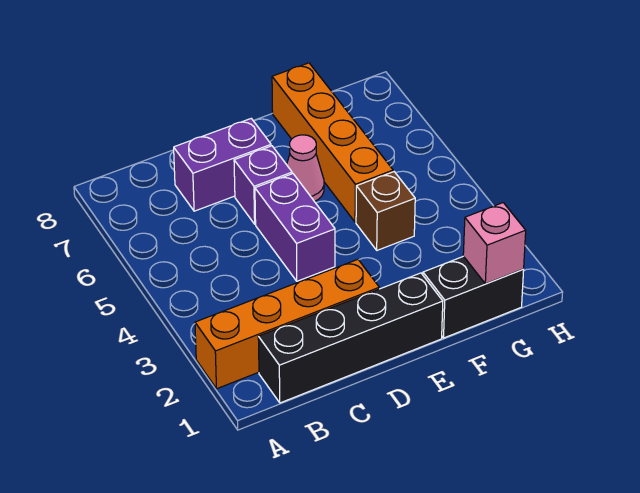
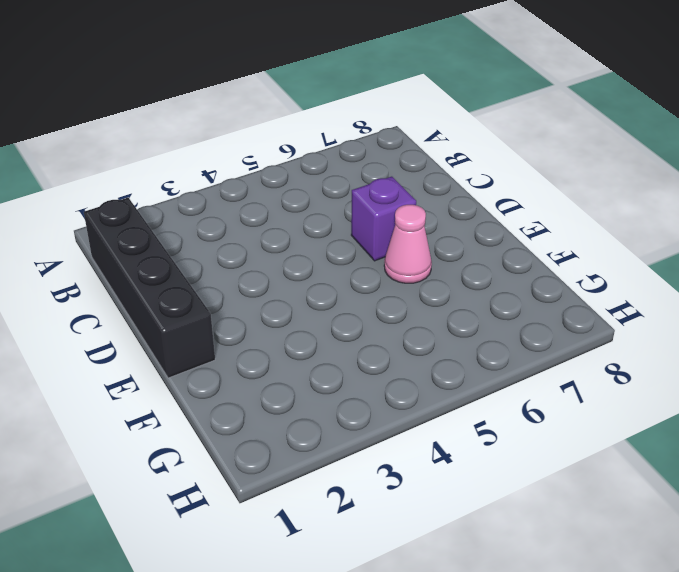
none -> orange 1x4 brick [195,259,379,389]
none -> purple 1x2 brick [174,119,271,211]

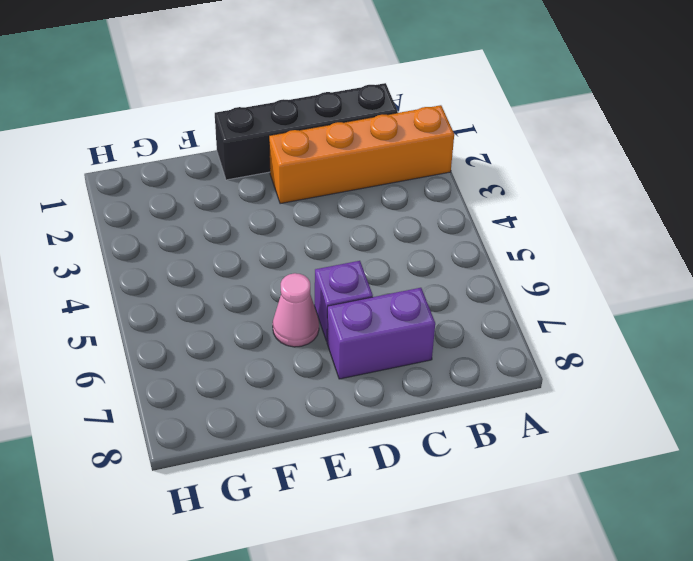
none -> purple 1x2 brick [255,174,335,281]
none -> black 1x2 brick [423,256,524,338]

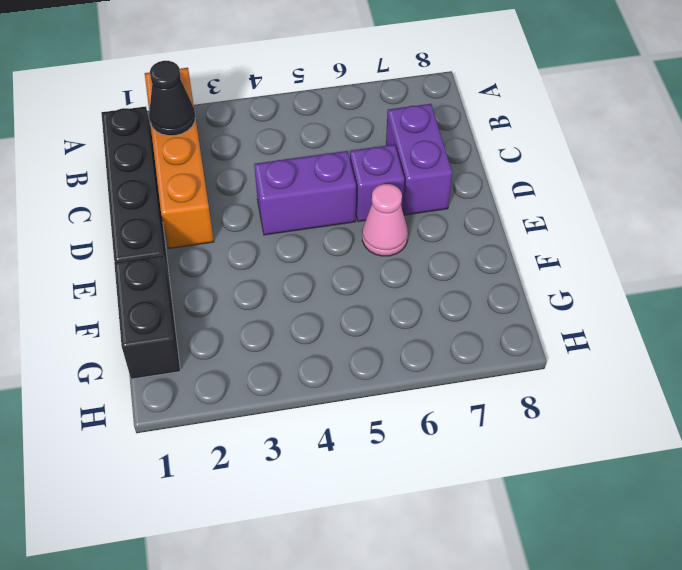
black 1x1 cone [149,61,195,136] -> none
none -> brown 1x1 brick [356,172,415,250]
none -> orange 1x4 brick [272,63,393,222]

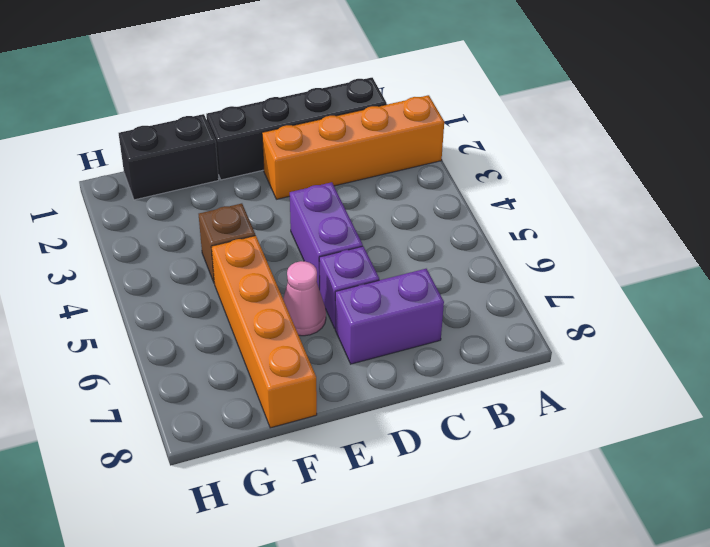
none -> pink 1x1 brick [463,203,526,284]

